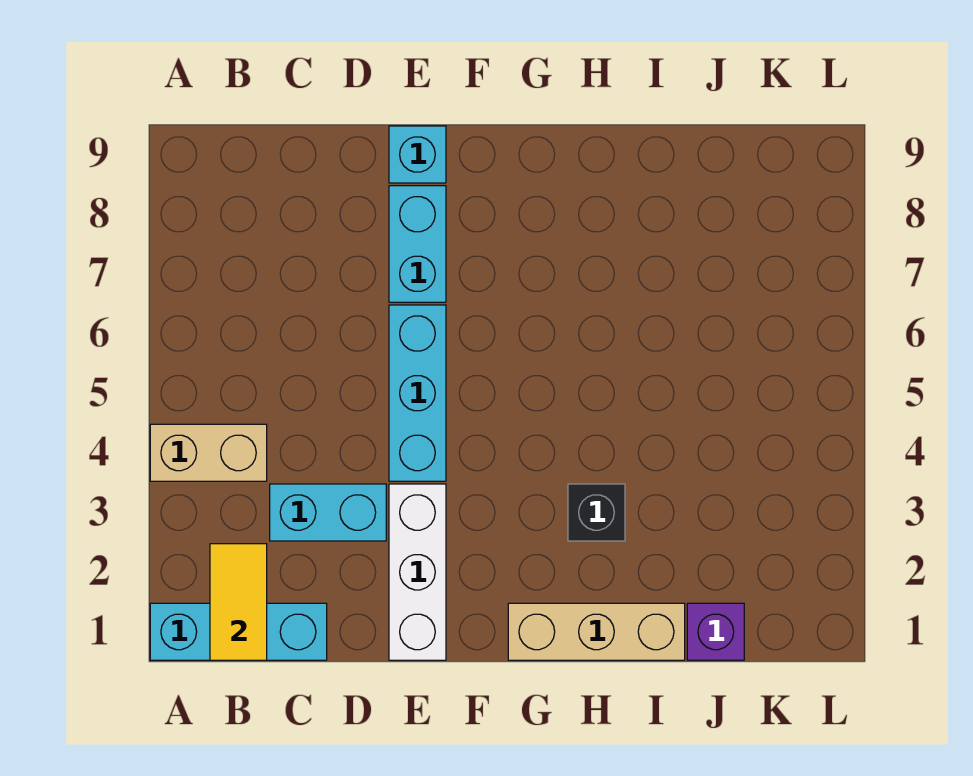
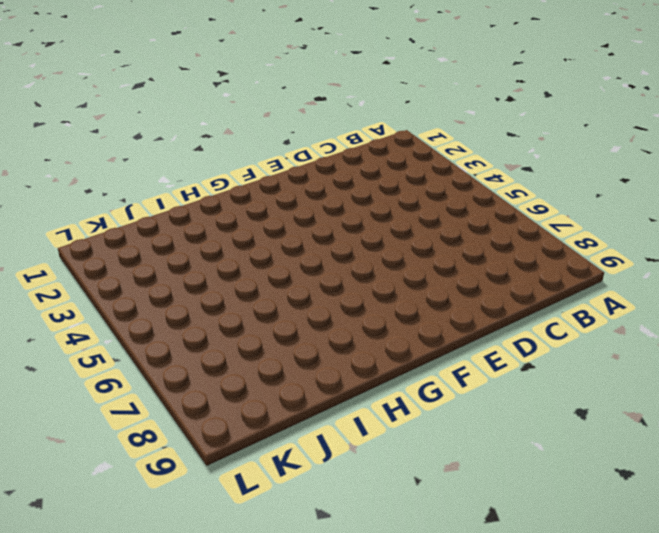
none -> cyan 1x3 brick [150,603,327,660]
none -> tan 1x2 brick [150,424,267,481]

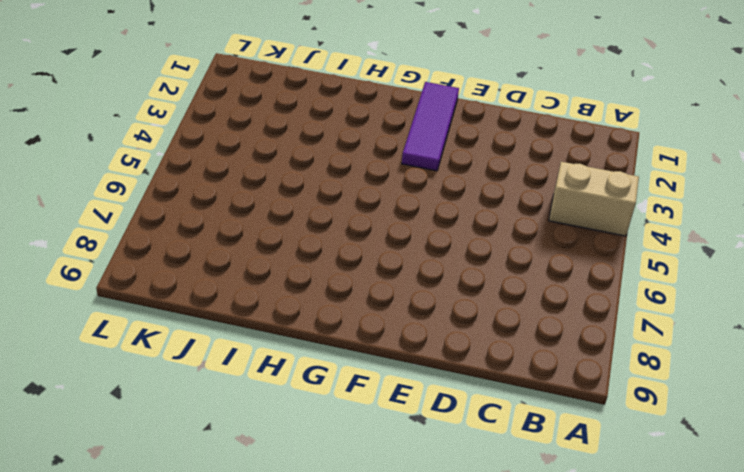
purple 1x3 tile [402,82,459,171] -> none
none -> cyan 1x3 brick [150,603,327,660]
none -> cyan 1x2 brick [270,484,386,541]

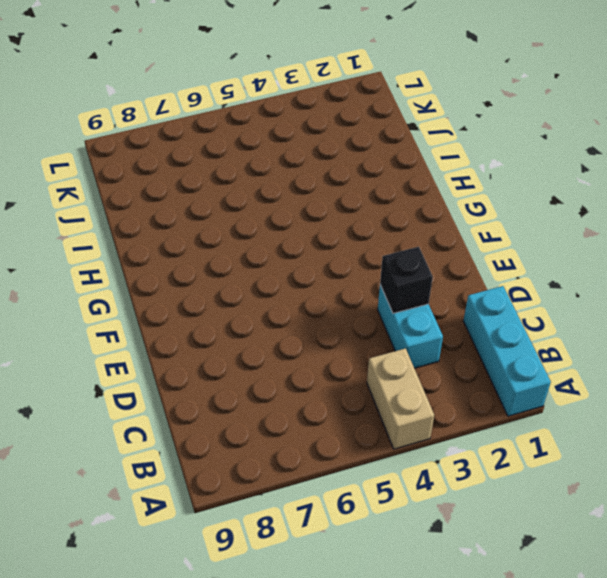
black 1x1 brick [380,247,433,313] -> black 1x1 brick moved to [568,484,625,541]
none -> white 1x3 brick [389,484,446,660]
none -> cyan 1x3 brick [389,305,446,481]

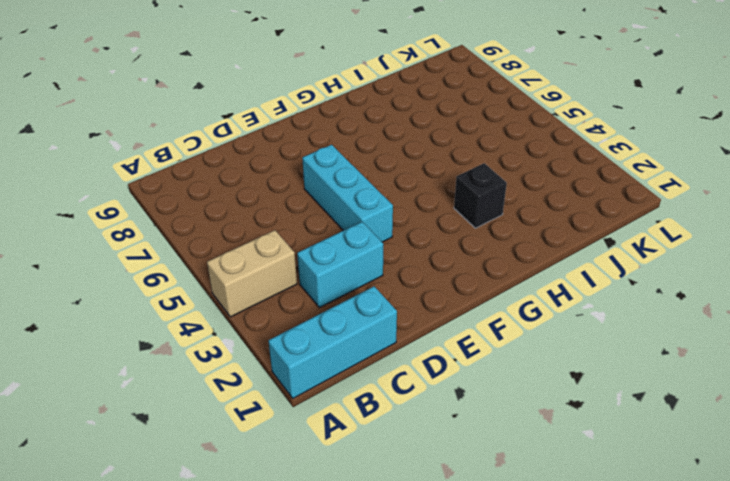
none -> white 1x3 brick [389,484,446,660]
none -> cyan 1x2 brick [389,186,446,302]

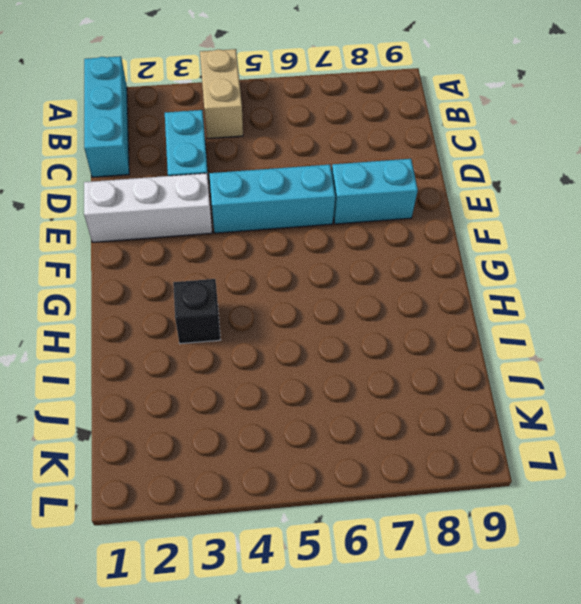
none -> cyan 1x1 brick [389,126,446,183]
none -> tan 1x3 brick [508,603,685,660]

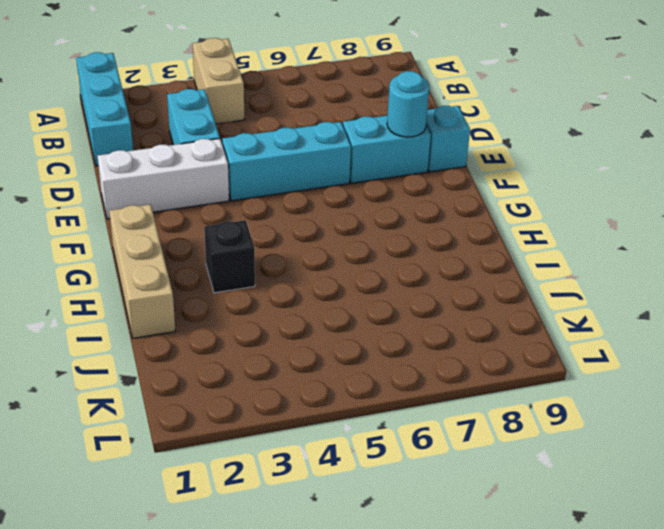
cyan 1x1 round brick [387,71,429,137] -> none
none -> purple 1x1 brick [687,603,744,660]
none -> yellow 1x2 tile [210,544,267,660]

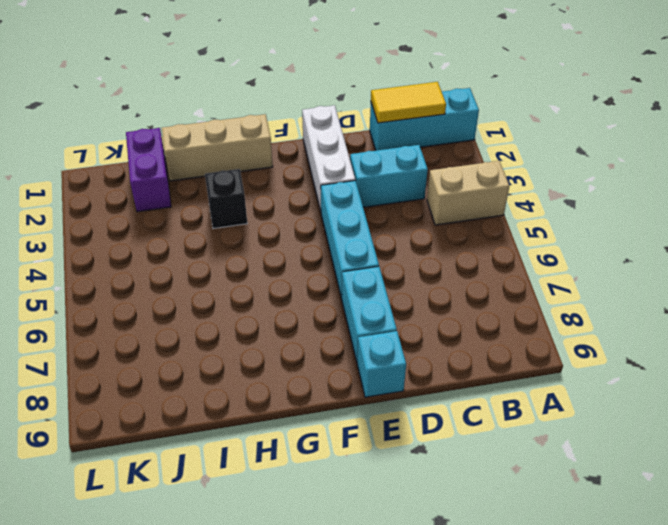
yellow 1x2 tile [371,82,446,123] -> yellow 1x2 tile turned to [210,544,267,660]
purple 1x2 brick [126,128,171,212] -> purple 1x1 brick [687,603,744,660]

